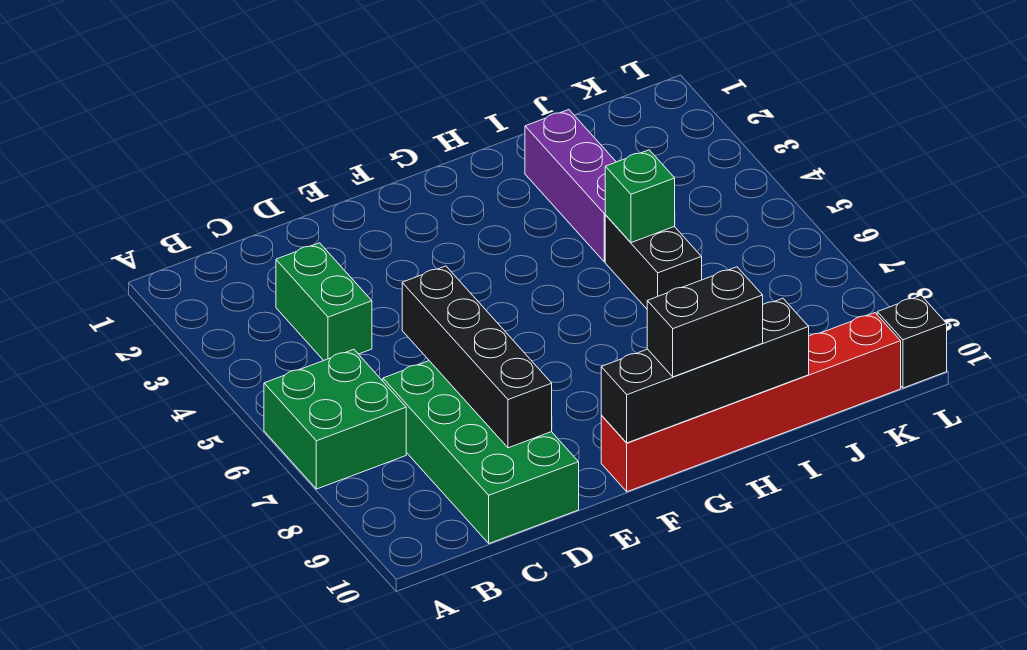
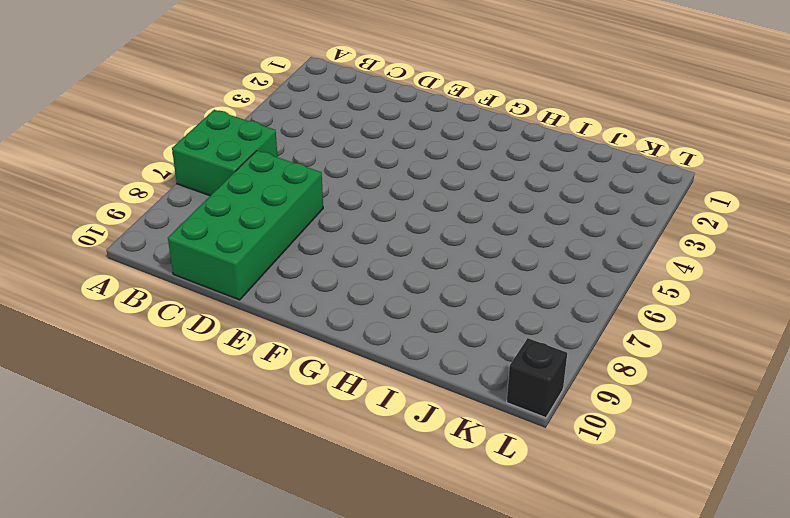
none -> green 1x2 brick [276,243,372,360]
none -> red 1x6 brick [601,313,901,492]

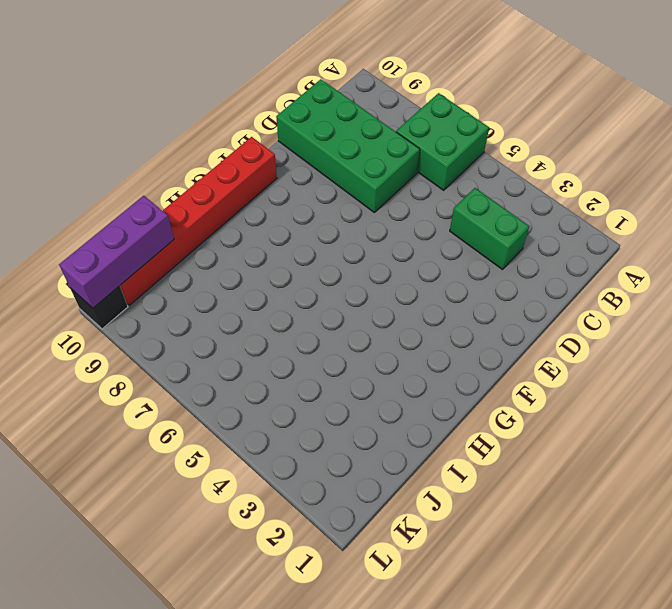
purple 1x3 brick [59,196,174,308] -> purple 1x3 brick turned to [525,110,616,262]
none -> black 1x2 brick [605,215,702,309]
none -> black 1x4 brick [402,266,552,448]

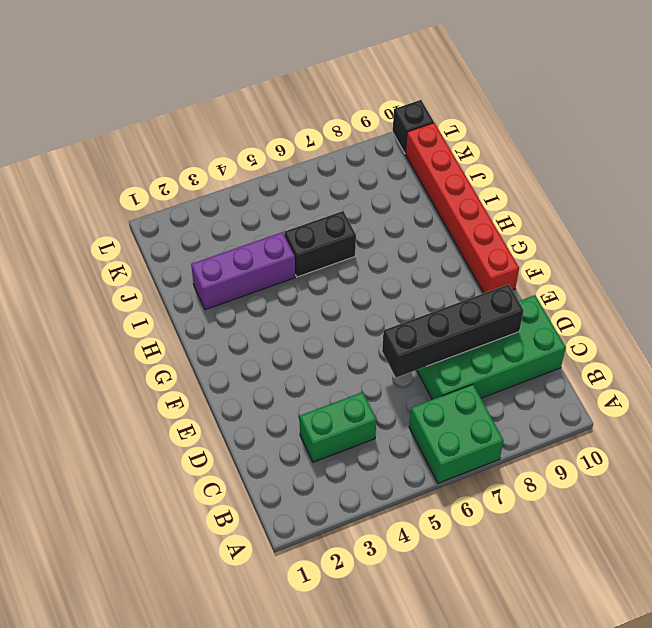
none -> black 1x4 brick [601,298,809,443]
none -> green 1x1 brick [605,150,675,243]

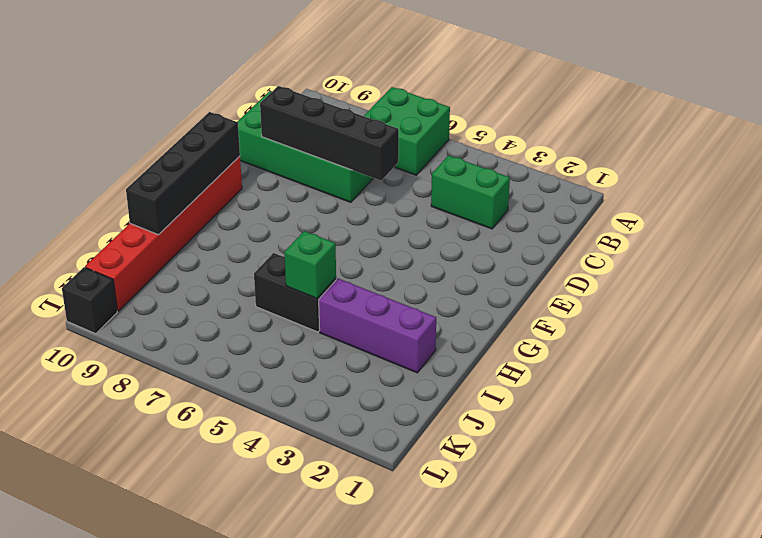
none -> black 1x2 brick [647,267,763,377]

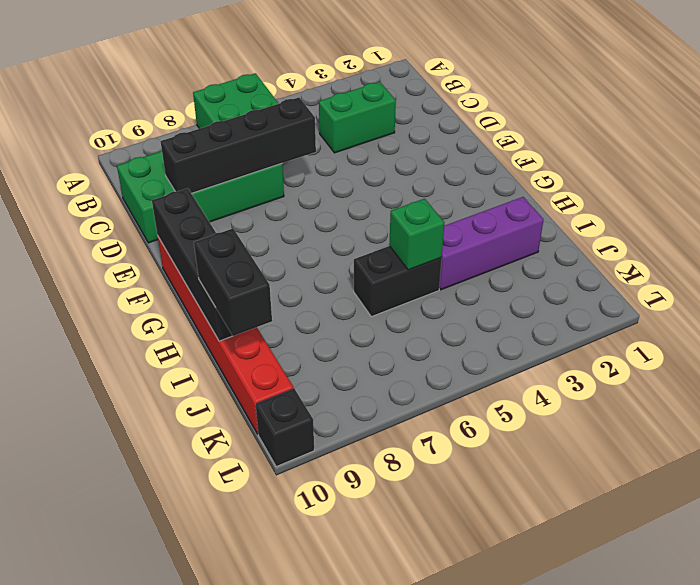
black 1x2 brick [194,229,272,336] -> black 1x2 brick moved to [647,267,763,377]

